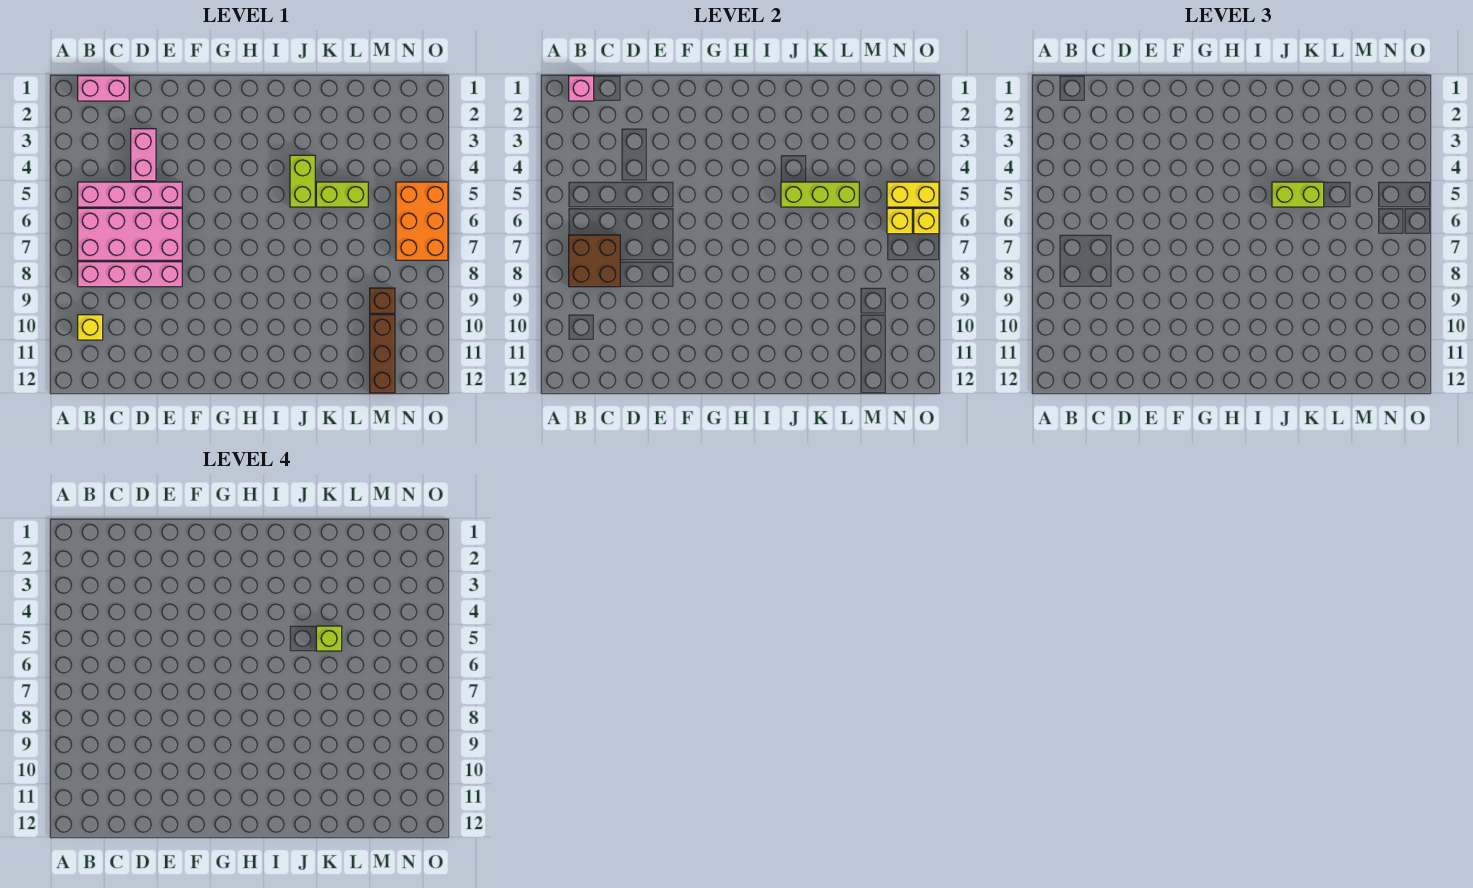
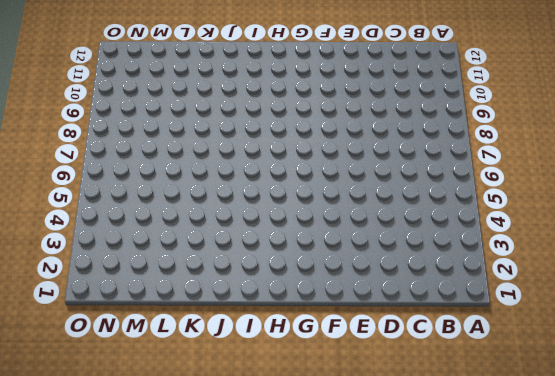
none -> pink 1x2 brick [78,76,129,101]
none -> pink 1x4 brick [78,182,182,207]
none -> pink 2x4 brick [78,208,182,260]

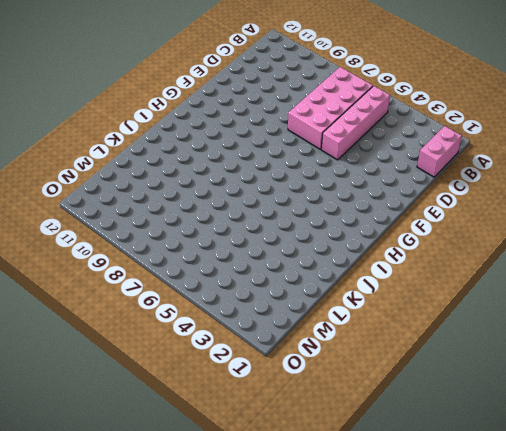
none -> pink 1x4 brick [78,262,182,287]
none -> yellow 1x1 brick [78,315,103,340]
none -> pink 1x2 brick [131,129,156,181]

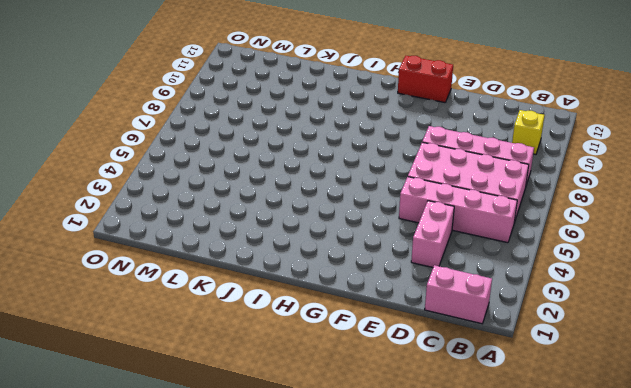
red 1x2 brick [398,56,453,103] -> none
none -> lime 1x2 brick [290,155,315,207]
none -> lime 1x2 brick [316,182,368,207]
none -> brown 1x1 brick [370,288,395,313]

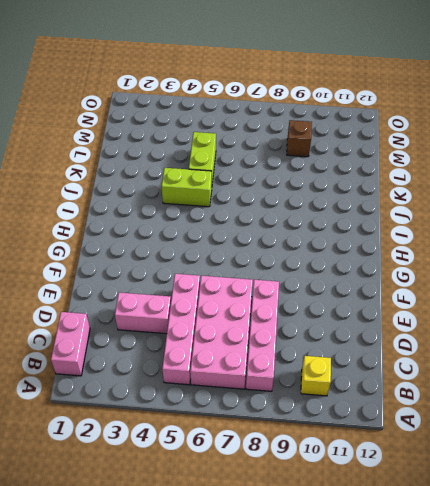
none -> brown 1x3 brick [370,315,395,393]
none -> orange 2x3 brick [396,182,448,260]
none -> pink 1x1 brick [569,76,594,101]

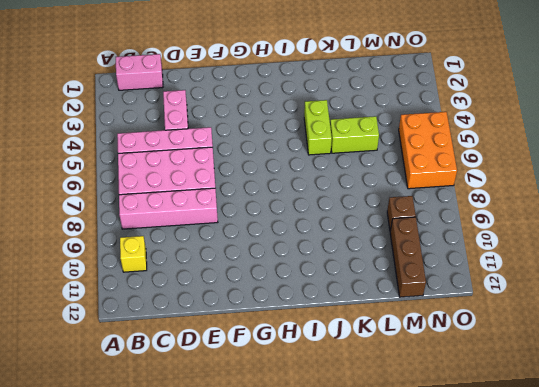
none -> pink 1x1 brick [569,76,594,101]
none -> brown 2x2 brick [569,235,620,287]
none -> lime 1x3 brick [781,182,859,207]

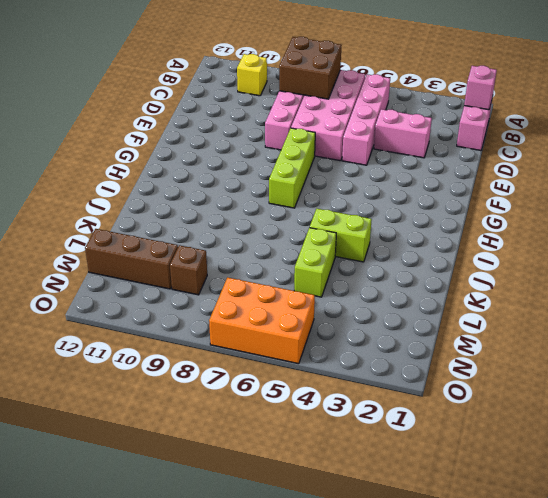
lime 1x3 brick [269,128,315,208] -> lime 1x3 brick moved to [781,182,859,207]
none -> yellow 1x2 brick [887,182,939,207]
none -> yellow 1x1 brick [887,208,912,234]
none -> yellow 1x1 brick [914,208,939,234]

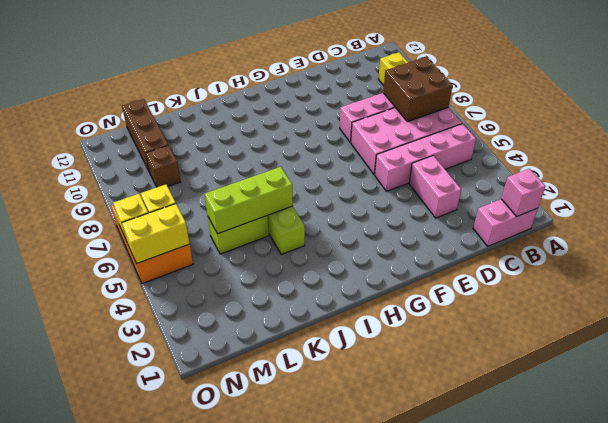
none -> lime 1x2 brick [1272,182,1324,207]
none -> lime 1x1 brick [316,626,342,651]

